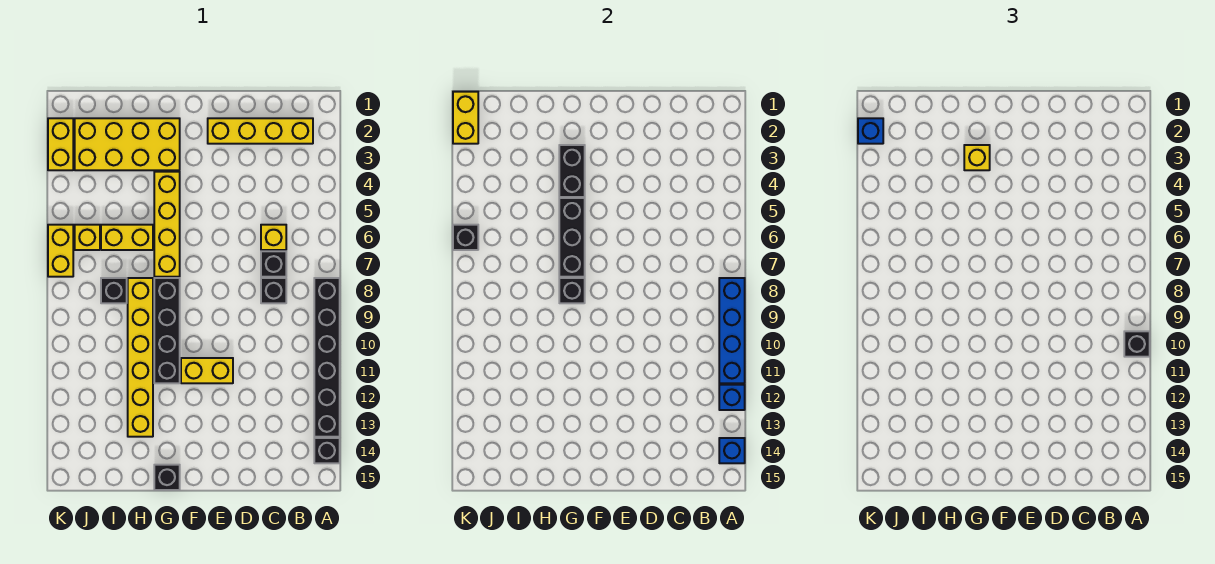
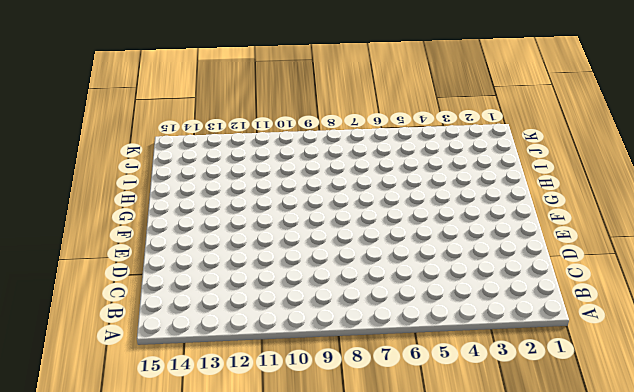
none -> black 1x6 brick [314,278,340,437]
none -> black 1x1 brick [314,438,340,463]
none -> yellow 1x4 brick [208,118,313,144]

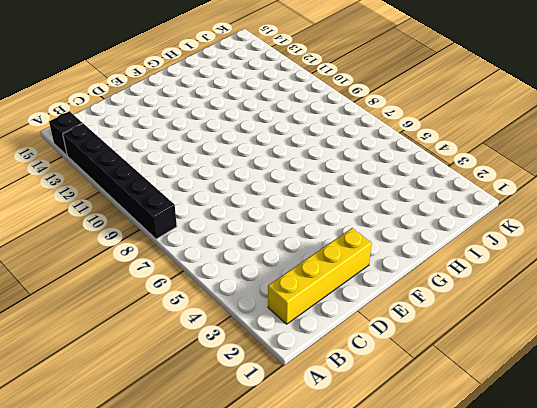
none -> yellow 1x1 brick [261,225,286,250]
none -> black 1x1 brick [261,251,286,277]
none -> black 1x1 brick [261,278,286,303]

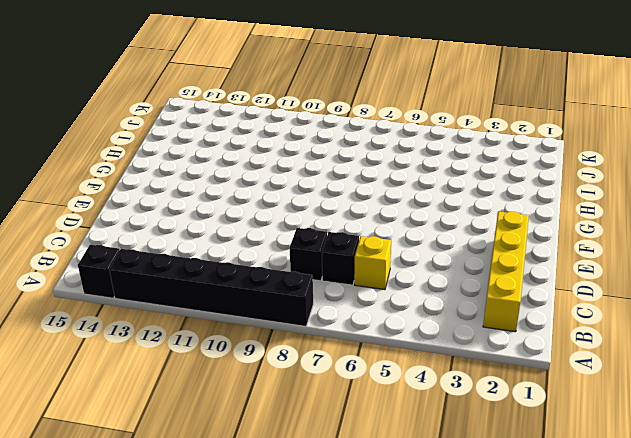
none -> yellow 1x2 brick [181,358,233,383]
none -> yellow 2x4 brick [75,118,180,170]
none -> yellow 1x4 brick [154,172,180,277]

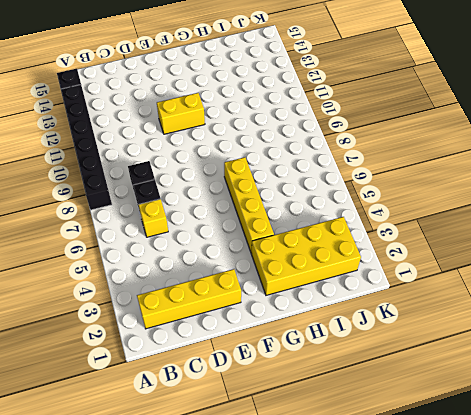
none -> black 1x4 brick [154,278,180,383]
none -> black 1x1 brick [154,465,180,490]
none -> yellow 1x2 brick [101,225,153,250]

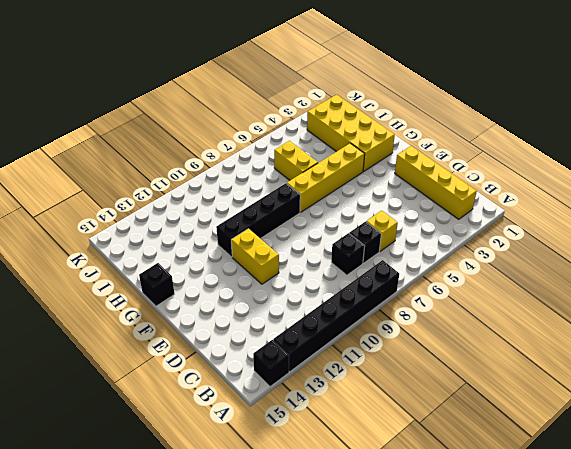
none -> yellow 1x6 brick [128,278,153,437]
none -> black 1x1 brick [101,278,127,303]
none -> yellow 1x1 brick [75,225,100,250]

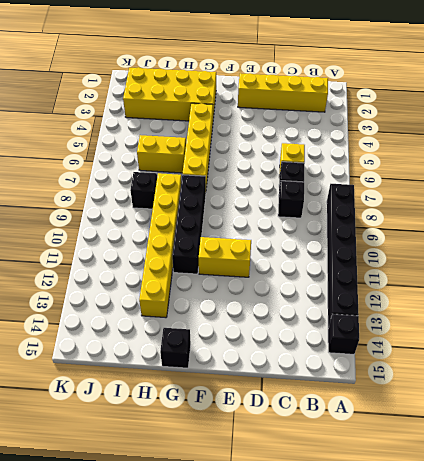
none -> yellow 1x1 brick [75,225,100,250]
none -> yellow 1x2 brick [48,118,73,170]
none -> yellow 1x2 brick [48,225,73,277]

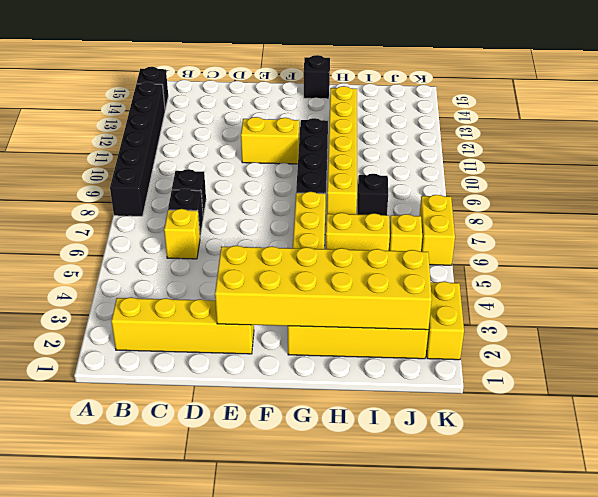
yellow 2x6 brick [215,246,432,330] -> black 1x2 brick [559,145,585,197]
none -> blue 1x4 brick [719,278,745,383]
none -> blue 1x1 brick [719,385,745,410]
none -> blue 1x1 brick [719,438,745,463]

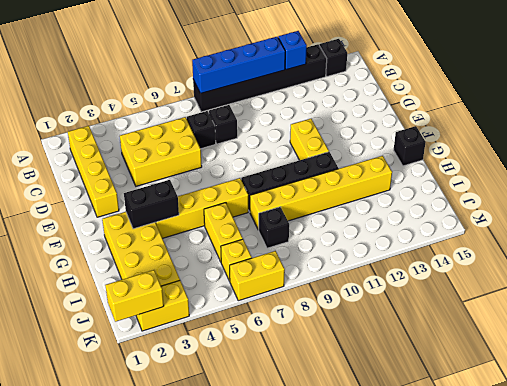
yellow 2x3 brick [120,117,202,186] -> yellow 1x1 brick [261,225,286,250]
none -> blue 1x1 brick [719,438,745,463]
none -> black 1x3 brick [559,198,585,277]
none -> black 1x1 brick [559,278,585,303]

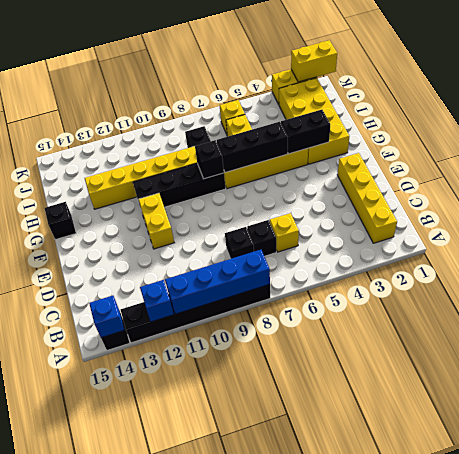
none -> yellow 1x2 brick [48,225,73,277]
none -> black 1x1 brick [453,225,478,250]
none -> black 1x1 brick [1124,331,1150,357]

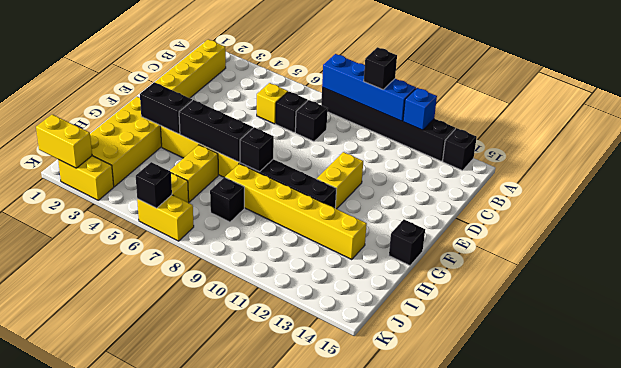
none -> blue 1x1 brick [719,438,745,463]
none -> yellow 1x1 brick [964,145,990,170]
none -> blue 1x1 brick [858,118,883,144]

